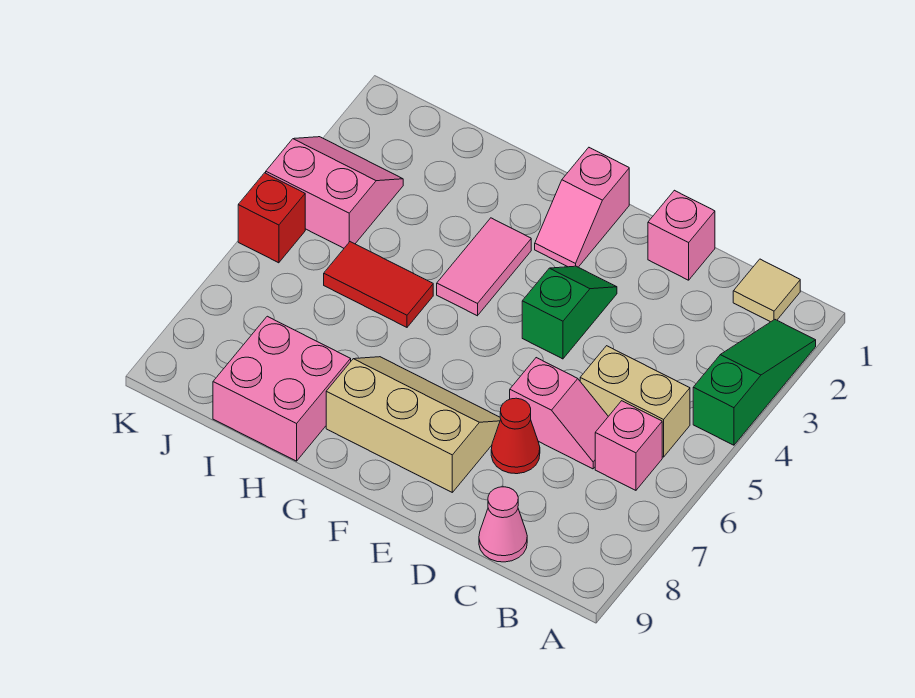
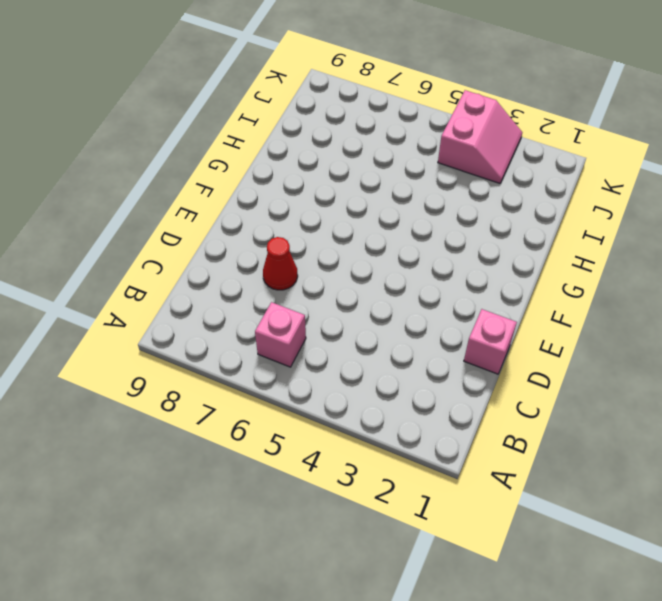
none -> green 1x3 slope [693,320,816,445]
none -> tan 1x1 tile [733,259,800,322]
none -> tan 1x2 brick [580,346,690,457]

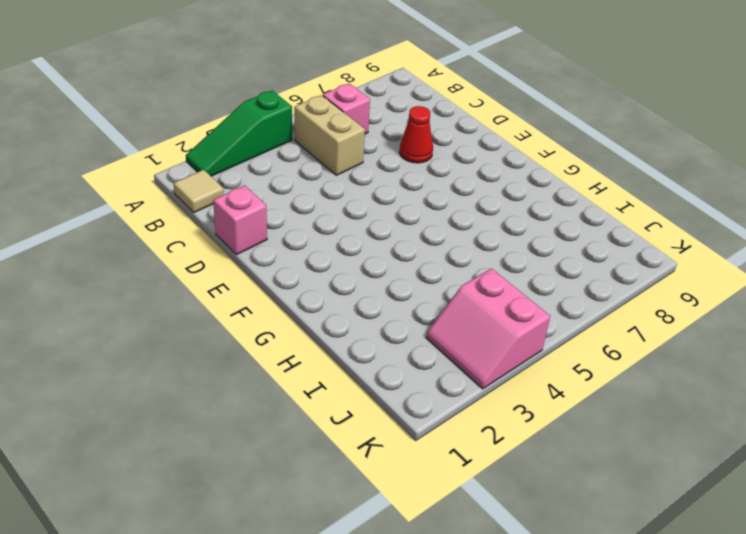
none -> pink 1x2 slope [510,358,608,469]
none -> pink 1x1 cone [479,487,527,562]
none -> green 1x2 slope [522,266,617,359]

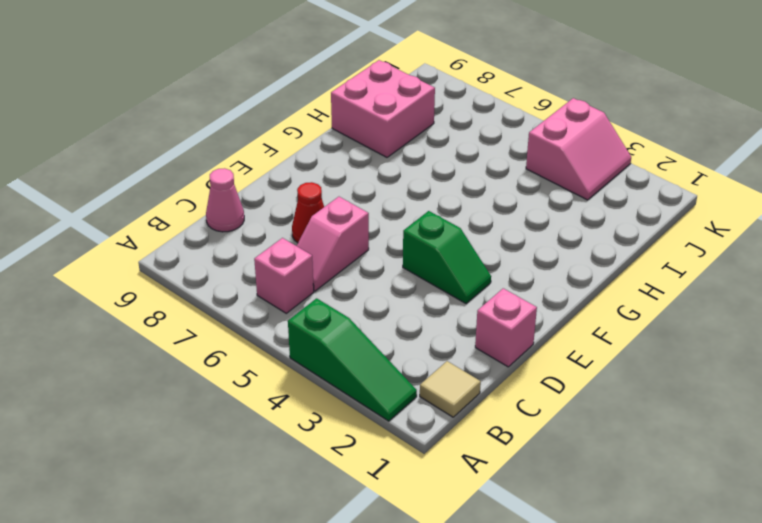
none -> tan 1x2 brick [580,346,690,457]
none -> tan 2x3 slope [326,357,501,492]
none -> pink 1x2 slope [535,148,629,267]

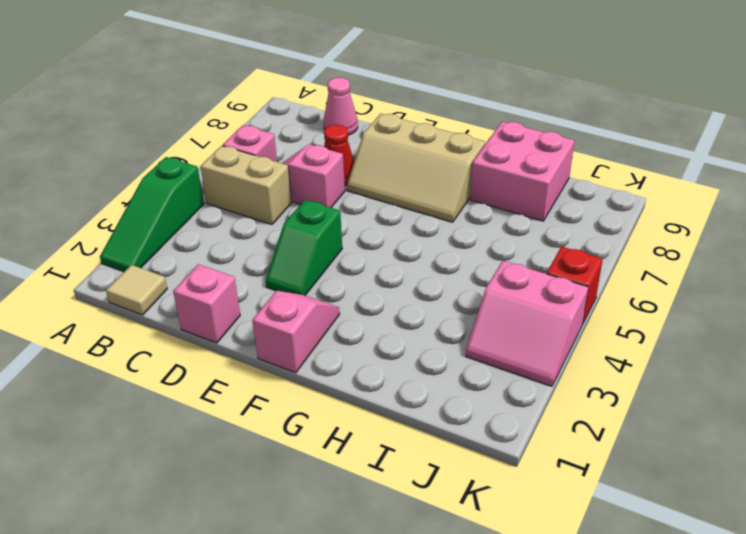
none -> pink 1x2 tile [437,218,531,316]
none -> red 1x2 tile [324,242,433,327]

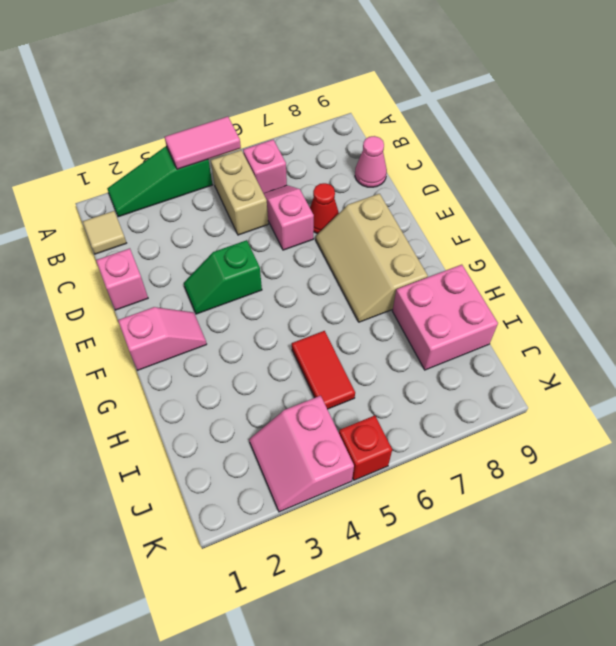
pink 1x2 tile [165,116,241,169] -> pink 1x2 tile moved to [437,218,531,316]

